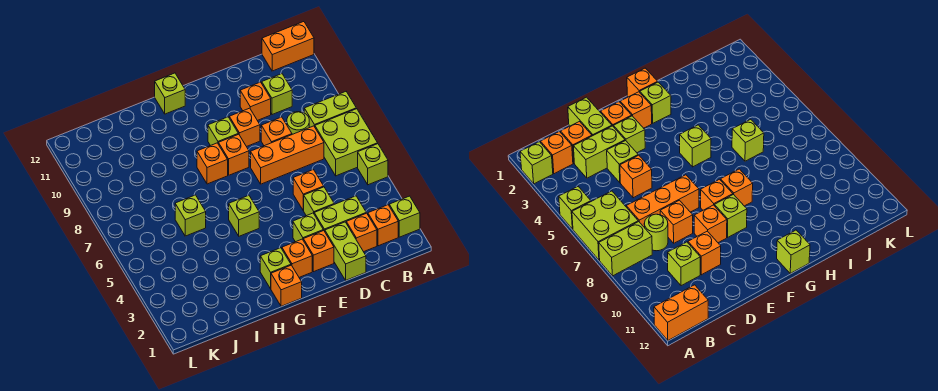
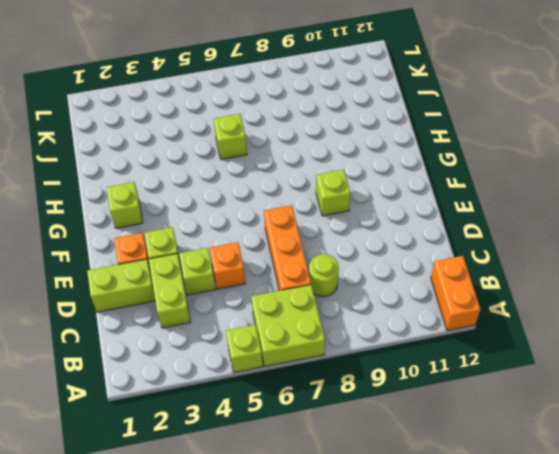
none -> lime 1x1 brick [389,196,420,237]
none -> lime 1x2 brick [304,92,356,128]
none -> orange 1x1 brick [368,205,398,246]

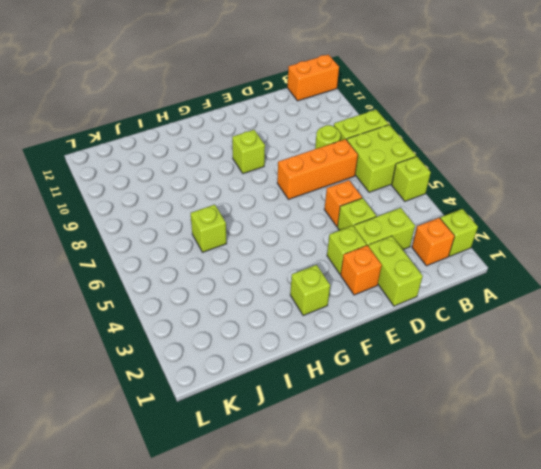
none -> orange 1x1 brick [346,213,377,252]
none -> lime 1x1 brick [262,74,292,115]
none -> orange 1x1 brick [261,117,292,146]

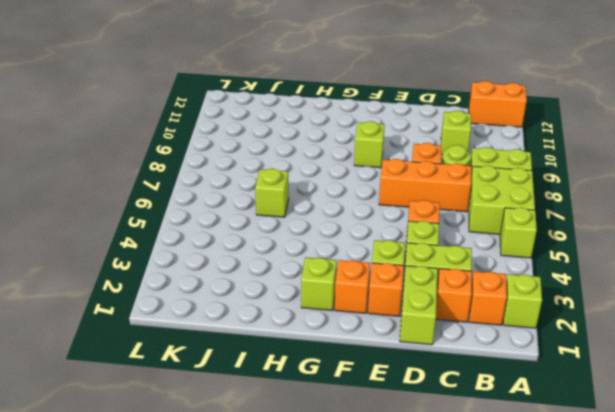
none -> orange 1x1 brick [240,82,271,121]
none -> orange 1x1 brick [229,108,260,147]
none -> orange 1x1 brick [218,134,249,175]

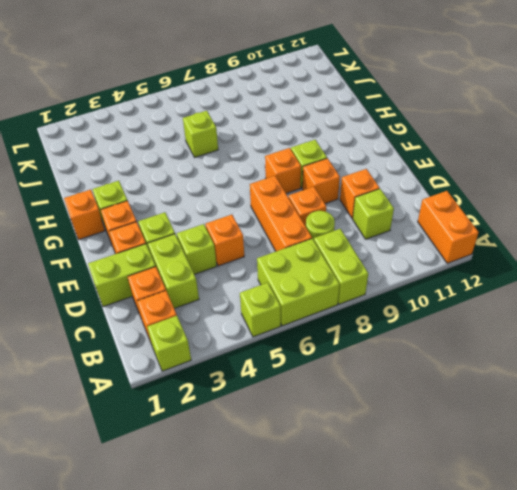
none -> lime 1x1 brick [229,195,259,236]
none -> orange 1x1 brick [197,143,228,184]
none -> lime 1x1 brick [155,73,185,114]

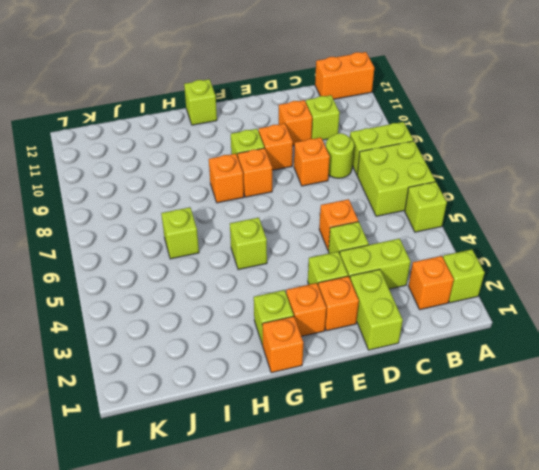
none -> orange 1x1 brick [346,213,377,252]
none -> orange 1x3 brick [251,126,324,184]

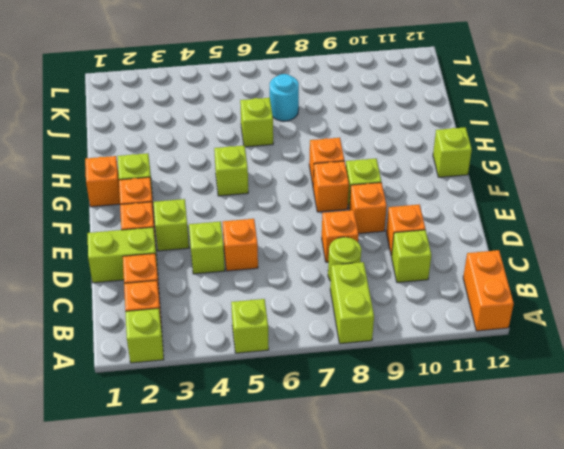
cyan 1x1 round brick [270,74,299,121] -> none
none -> lime 2x2 brick [315,109,378,176]
none -> lime 1x2 brick [314,196,366,231]
none -> orange 1x3 brick [251,126,324,184]

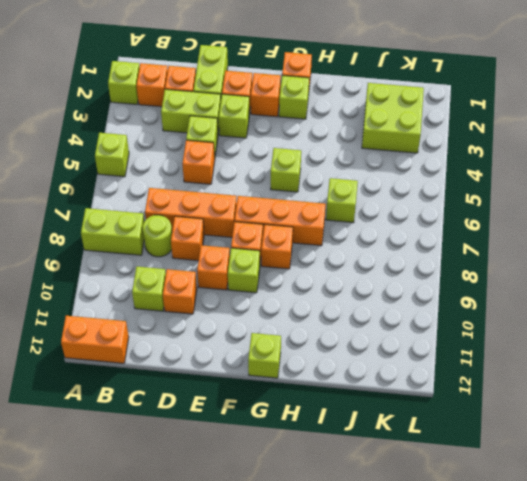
orange 1x3 brick [235,196,326,246] -> none
lime 2x2 brick [362,83,424,153] -> lime 2x2 brick moved to [315,109,378,176]

